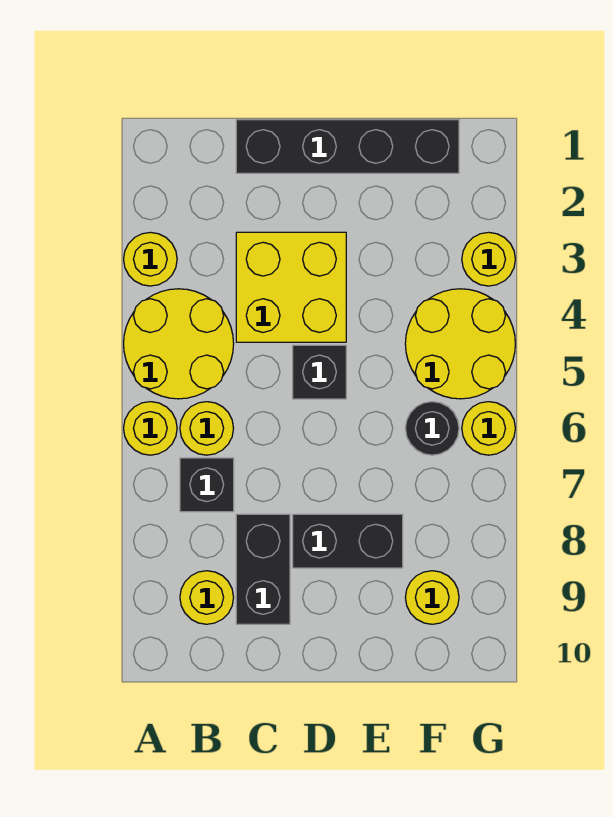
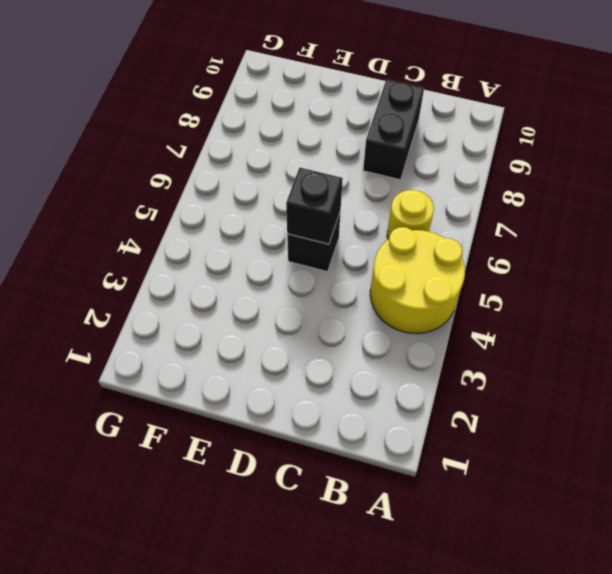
black 1x1 brick [286,168,343,244] -> black 1x1 brick moved to [180,458,234,512]
none -> yellow 1x1 round brick [124,232,177,286]
none -> yellow 1x1 round brick [124,402,177,455]
none -> yellow 1x1 round brick [180,571,234,624]

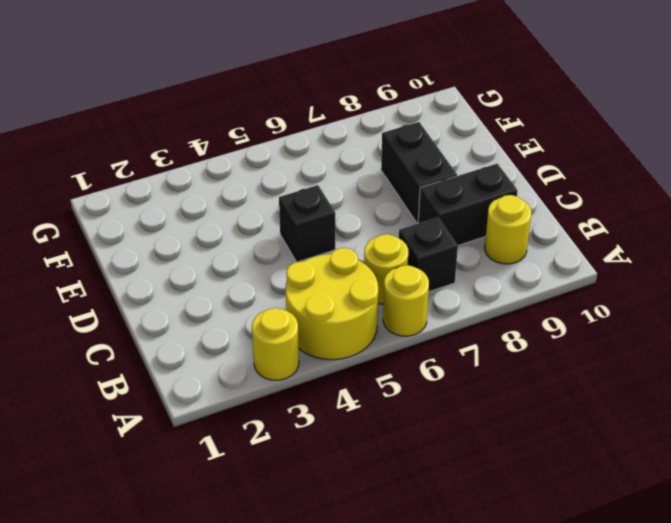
none -> black 1x4 brick [236,120,459,173]
none -> yellow 2x2 brick [236,232,346,342]
none -> yellow 2x2 round brick [405,289,515,399]

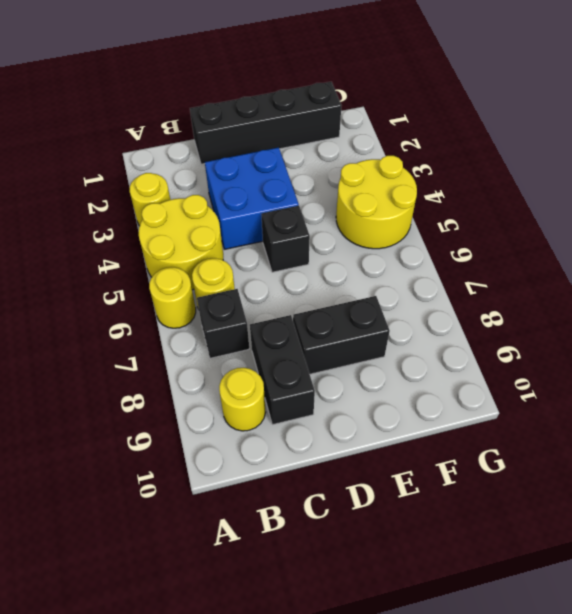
blue 2x2 brick [205,148,299,249] -> yellow 2x2 brick [236,232,346,342]
none -> black 1x1 round brick [405,402,459,455]
none -> yellow 1x1 round brick [405,571,459,624]
none -> yellow 1x1 round brick [462,232,515,286]

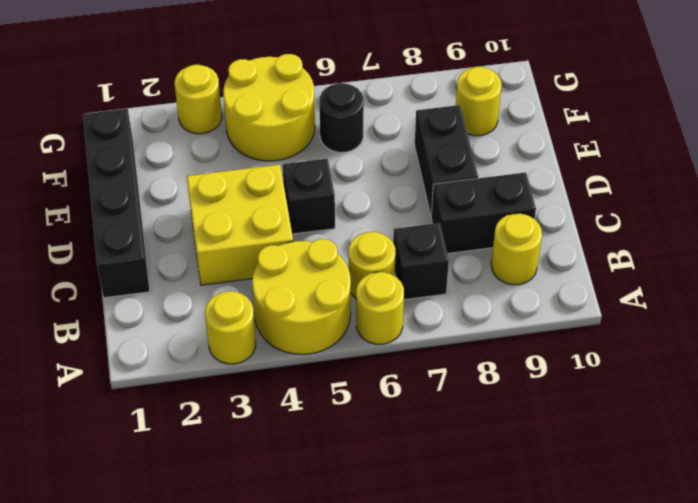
none -> yellow 1x1 round brick [462,402,515,455]

